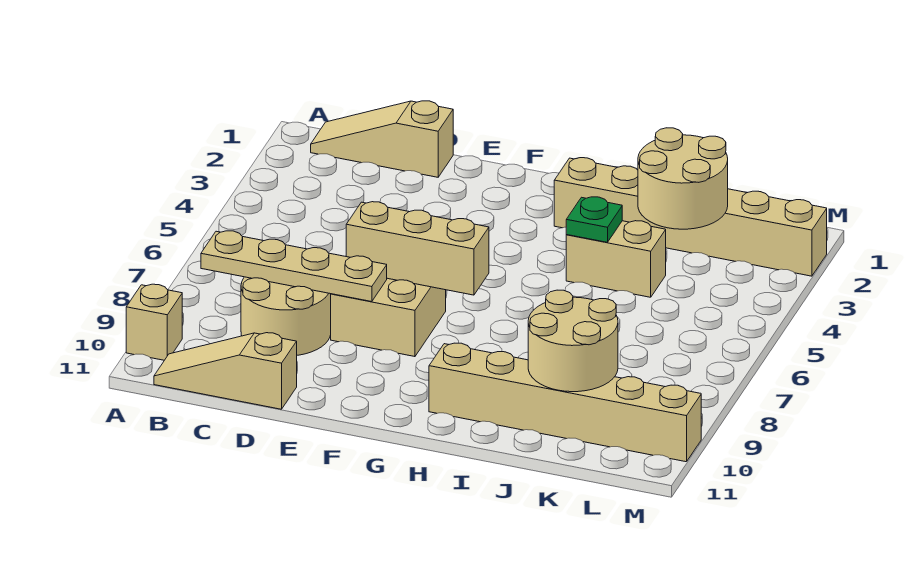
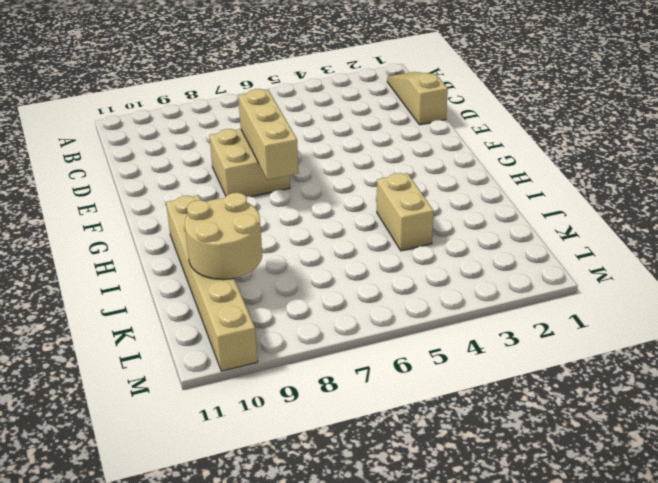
none -> tan 1x1 brick [126,284,182,360]
none -> tan 1x3 slope [154,333,297,409]
none -> tan 2x2 round brick [241,277,331,355]

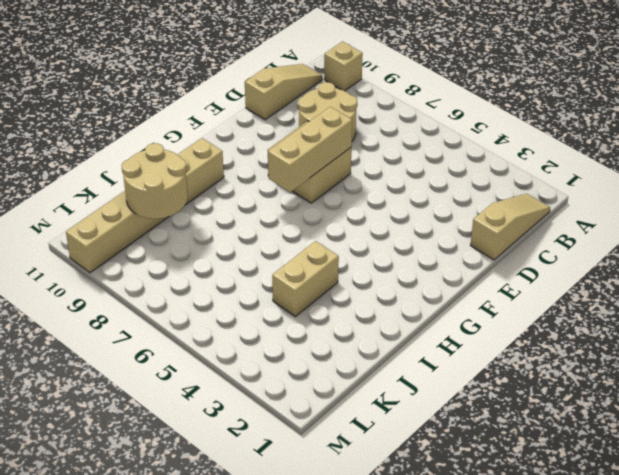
none -> tan 1x6 brick [554,158,827,276]
none -> tan 1x4 plate [201,231,387,302]
none -> green 1x1 plate [566,197,622,242]

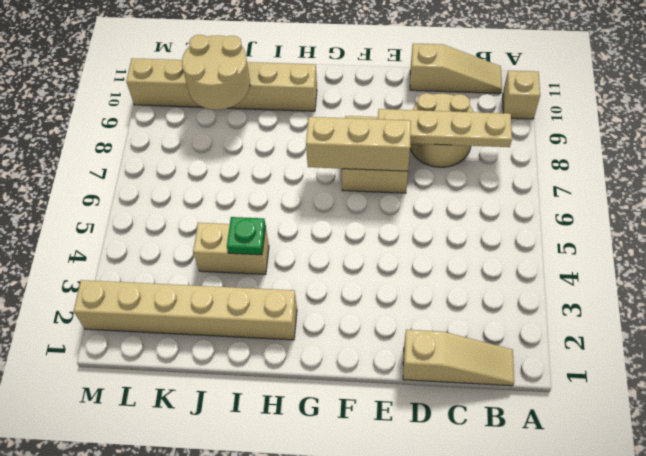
none -> tan 2x2 round brick [638,128,728,229]

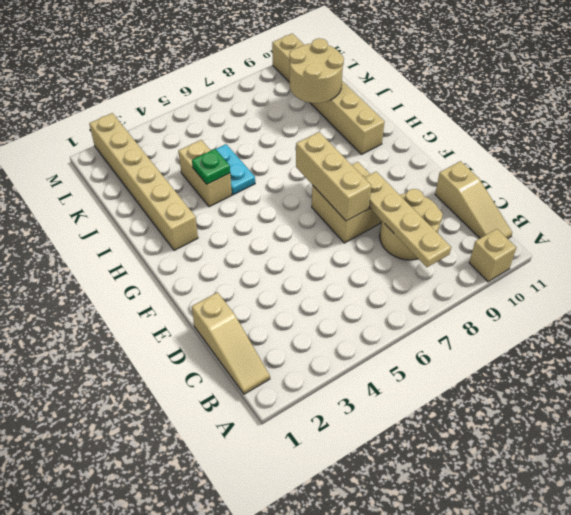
cyan 1x2 plate [216,144,255,195] -> none
none -> tan 2x2 round brick [638,128,728,229]

